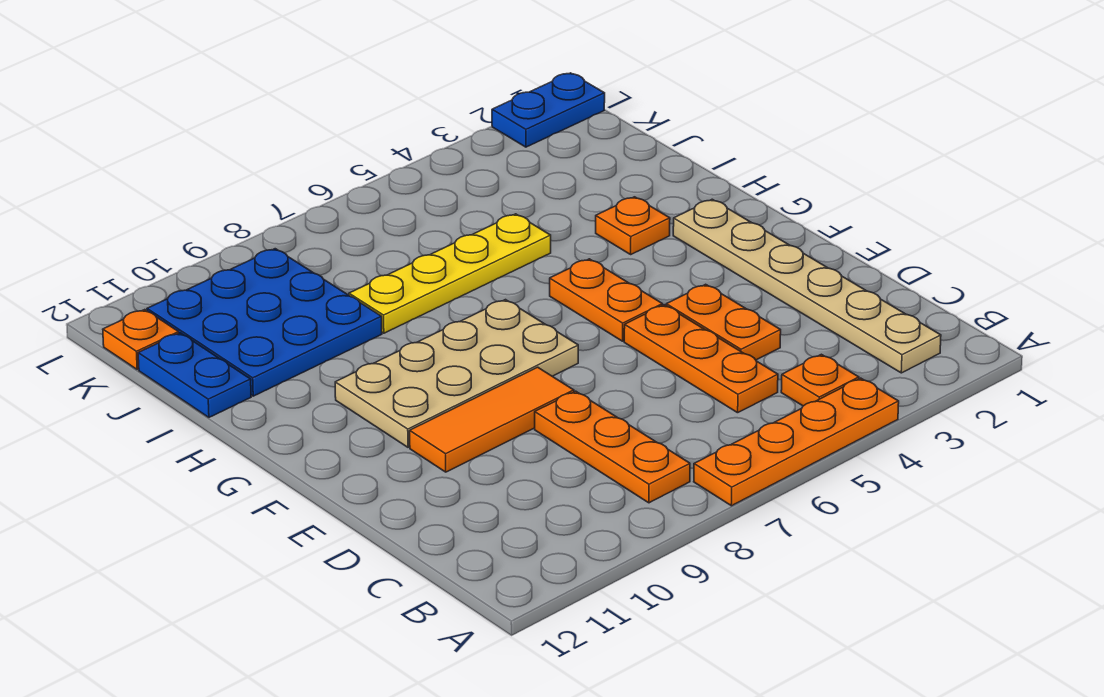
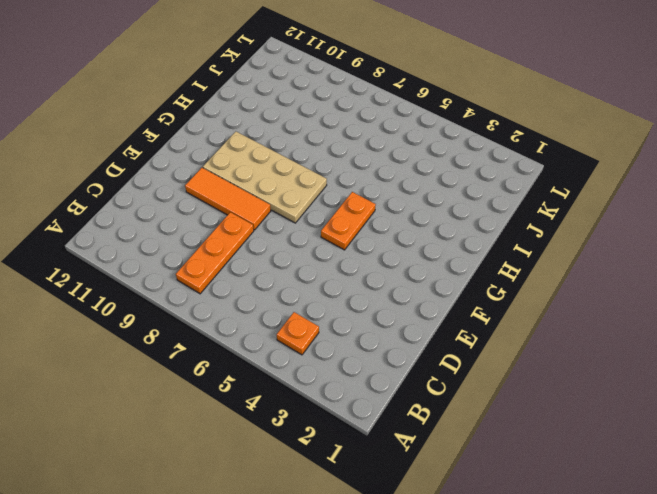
none -> orange 1x4 plate [694,378,899,506]
none -> tan 1x6 plate [673,199,941,373]
none -> orange 1x3 plate [624,305,778,413]

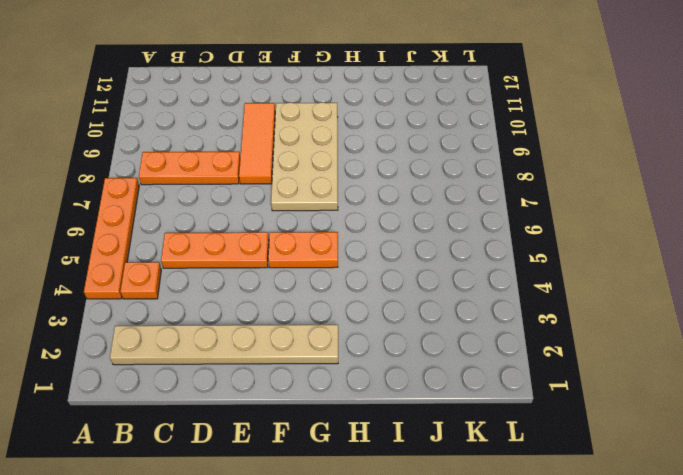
none -> orange 1x2 plate [666,284,781,360]
none -> orange 1x1 plate [596,197,670,254]
none -> yellow 1x4 plate [349,214,551,333]

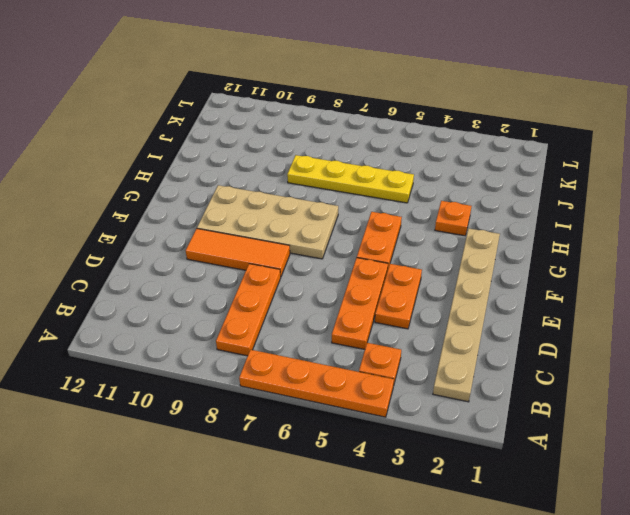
none -> blue 3x3 plate [147,249,382,396]
none -> blue 1x2 plate [138,333,251,417]
none -> orange 1x1 plate [103,310,179,369]

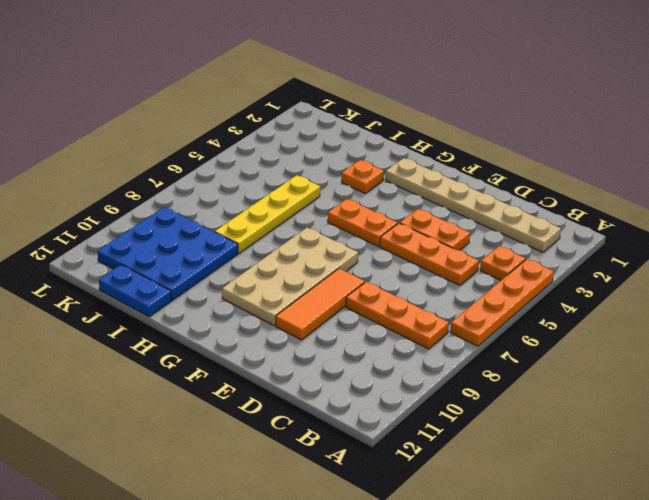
none -> orange 1x1 plate [103,310,179,369]
none -> blue 1x2 plate [492,73,605,147]

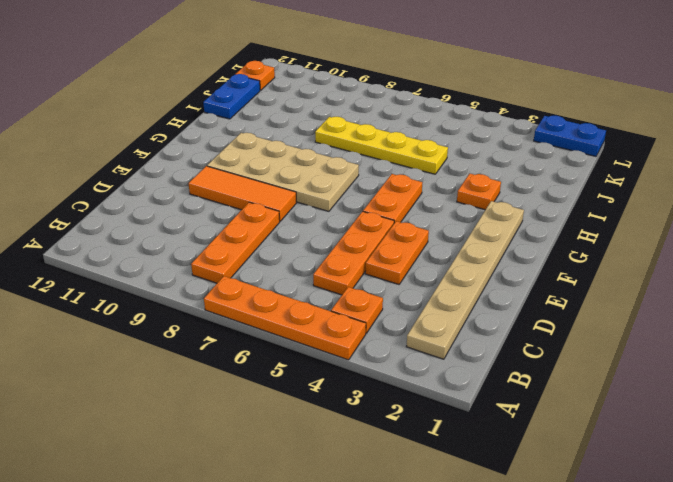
none -> blue 3x3 plate [147,249,382,396]

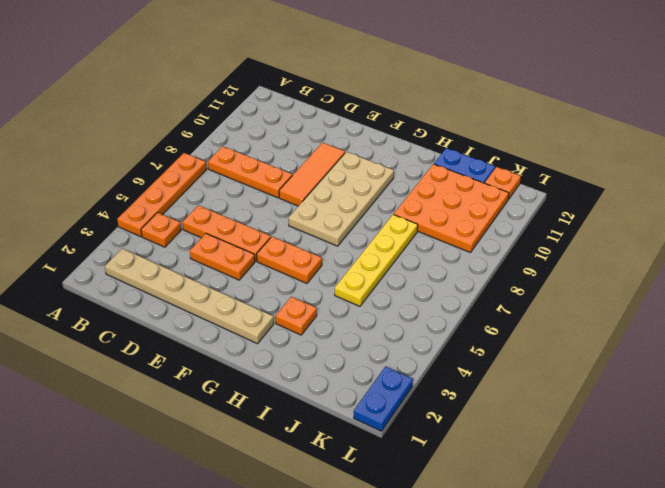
orange 3x3 plate [394,164,509,253] -> blue 3x3 plate [147,249,382,396]

